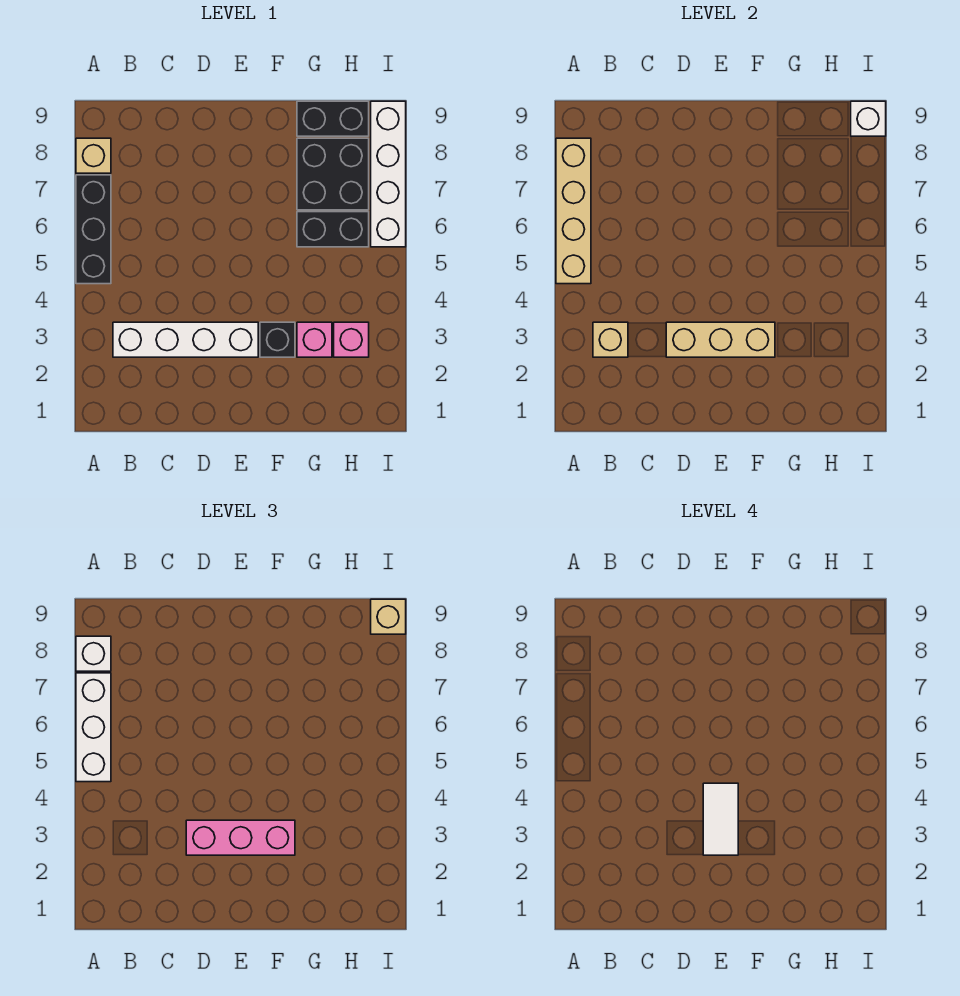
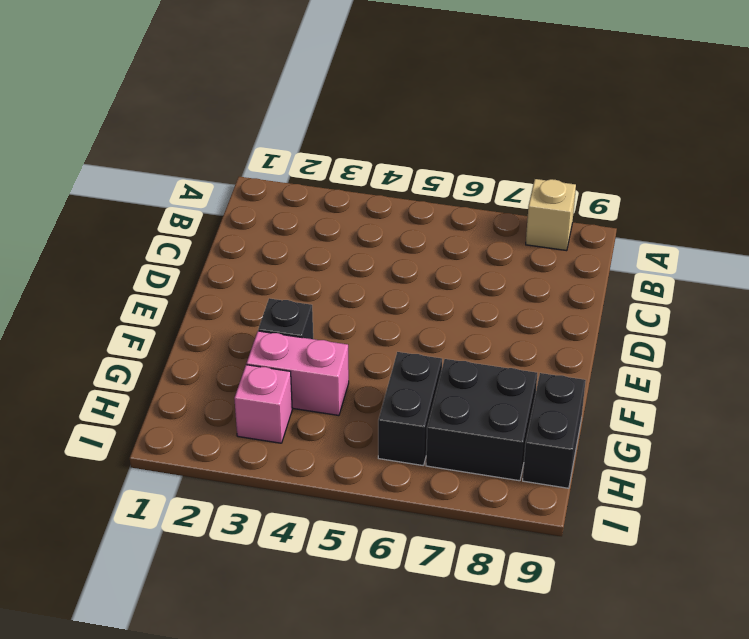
pink 1x2 brick [246,331,349,416] -> pink 1x1 brick [297,322,332,357]
none -> black 1x3 brick [76,175,111,284]
none -> white 1x4 brick [113,322,258,357]
none -> white 1x4 brick [371,101,406,247]

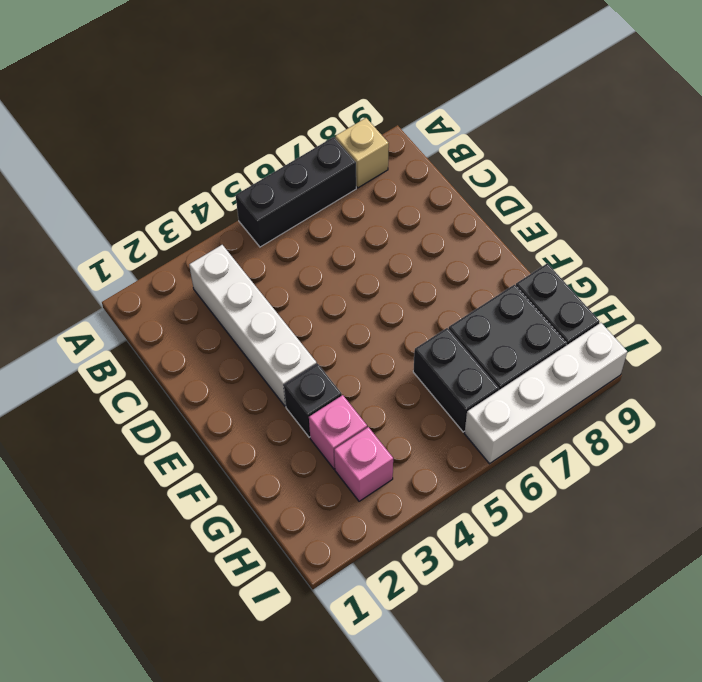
none -> tan 1x4 brick [556,138,591,284]
none -> tan 1x1 brick [593,322,628,357]
none -> tan 1x3 brick [666,322,775,357]

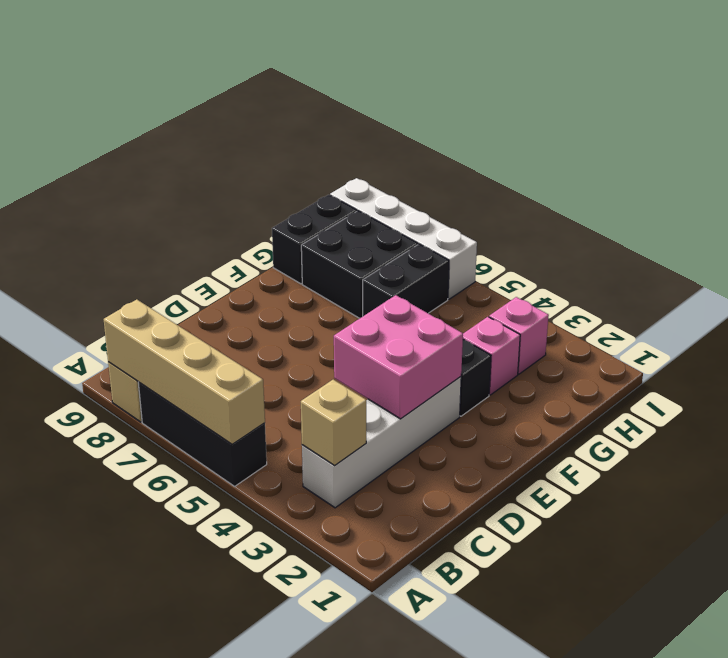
pink 2x2 brick [334,295,463,419] -> tan 1x3 brick [666,322,775,357]
none -> white 1x1 brick [851,101,886,136]
none -> white 1x3 brick [76,673,111,782]
none -> white 1x1 brick [76,636,111,671]

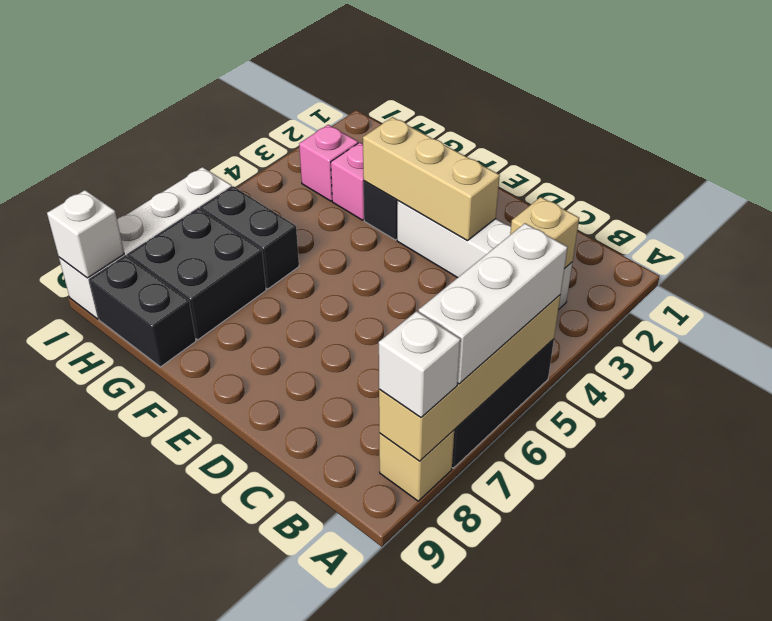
none -> pink 1x3 brick [186,820,295,855]
none -> tan 1x1 brick [371,599,406,634]
none -> white 1x2 tile [703,783,738,855]

